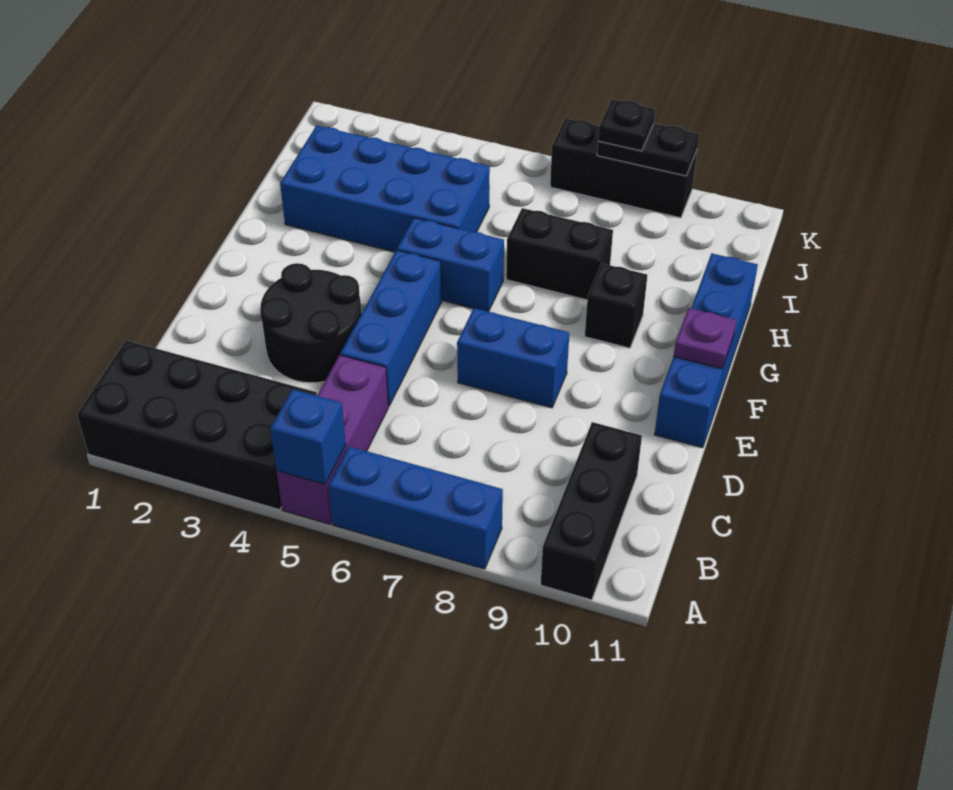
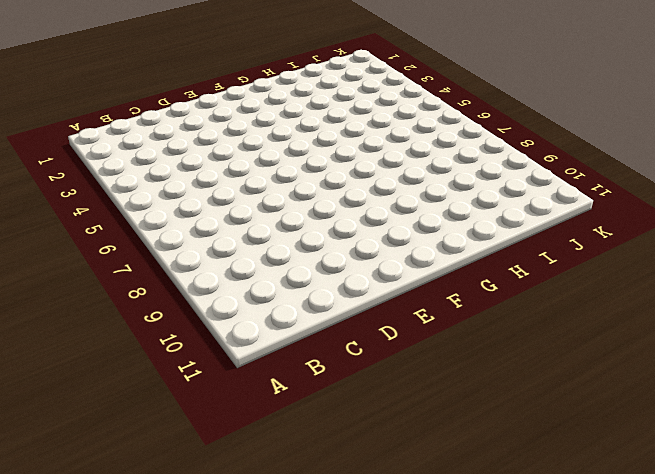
none -> black 2x4 brick [77,341,317,510]
none -> purple 1x3 brick [277,355,389,524]
none -> blue 1x3 brick [328,446,503,569]

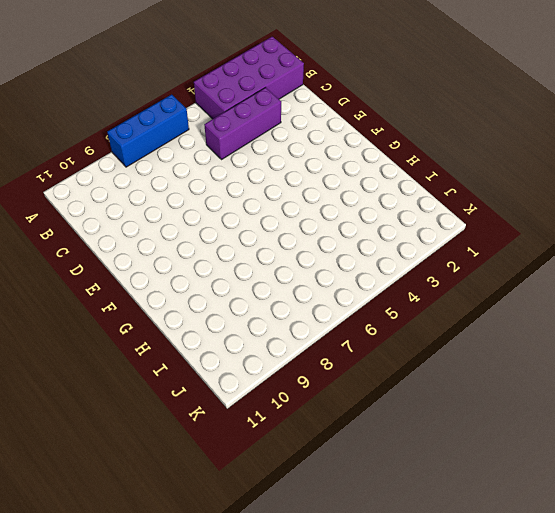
purple 2x4 brick [194,37,304,119] -> black 2x4 brick [77,341,317,510]
purple 1x3 brick [204,88,281,160] -> purple 1x3 brick turned to [277,355,389,524]
none -> black 1x3 brick [541,422,642,600]
none -> black 2x2 round brick [260,263,362,383]
none -> blue 1x3 brick [340,250,442,406]

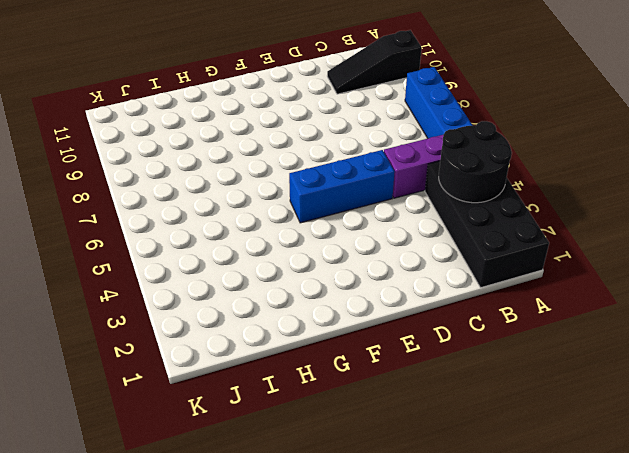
black 2x2 round brick [439,121,512,203] -> black 2x2 round brick moved to [260,263,362,383]
black 1x3 slope [327,30,422,94] -> black 1x3 brick [541,422,642,600]
none -> blue 1x2 brick [457,308,569,408]
none -> blue 1x4 brick [655,253,758,448]
none -> blue 1x2 brick [397,218,504,312]

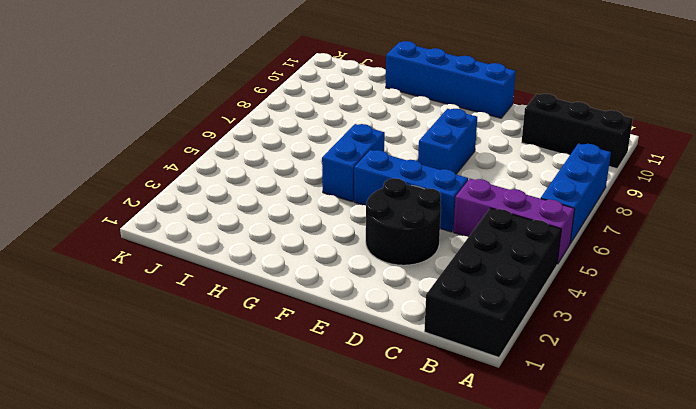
none -> black 1x1 brick [585,264,647,348]
none -> blue 2x4 brick [280,126,490,252]
none -> black 1x2 brick [506,208,613,300]

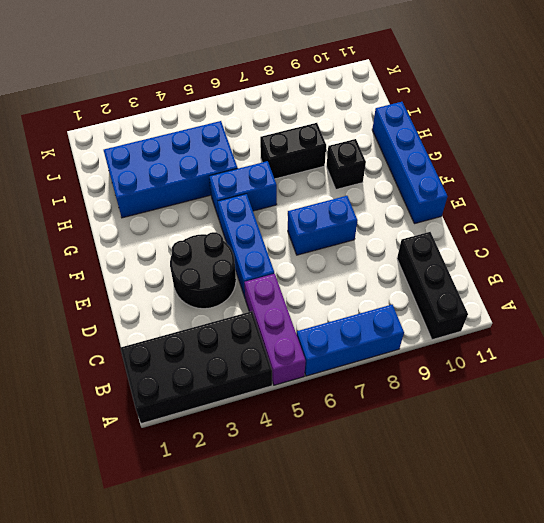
none -> black 1x3 brick [550,118,698,218]
none -> blue 1x1 brick [270,389,346,484]
none -> purple 1x1 plate [674,308,737,369]

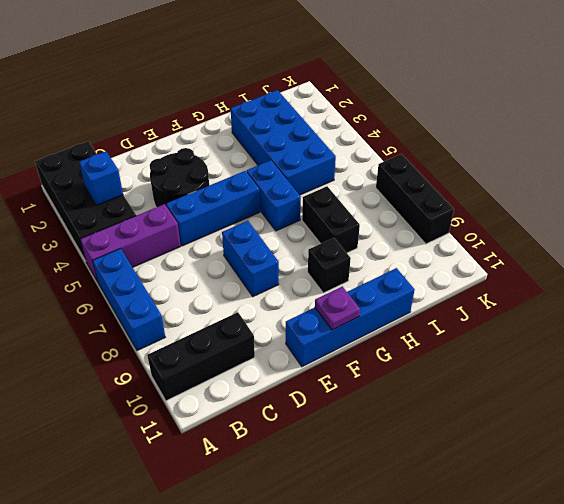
blue 1x1 brick [79,151,123,205] -> blue 1x1 brick moved to [270,389,346,484]
none -> black 1x2 plate [597,124,699,176]
none -> black 1x1 plate [598,99,655,151]

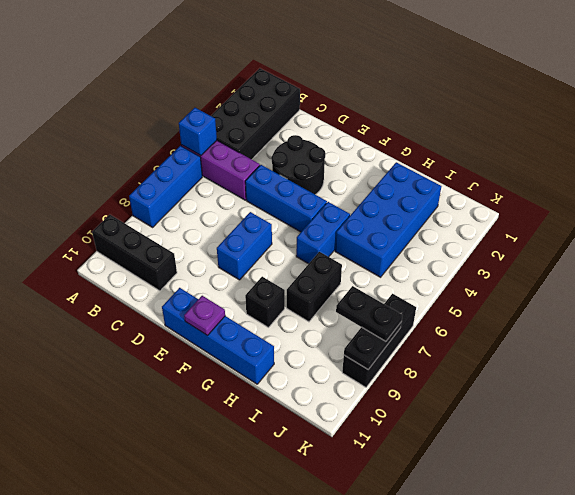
black 1x2 plate [336,286,403,341] -> black 1x1 plate [598,99,655,151]

